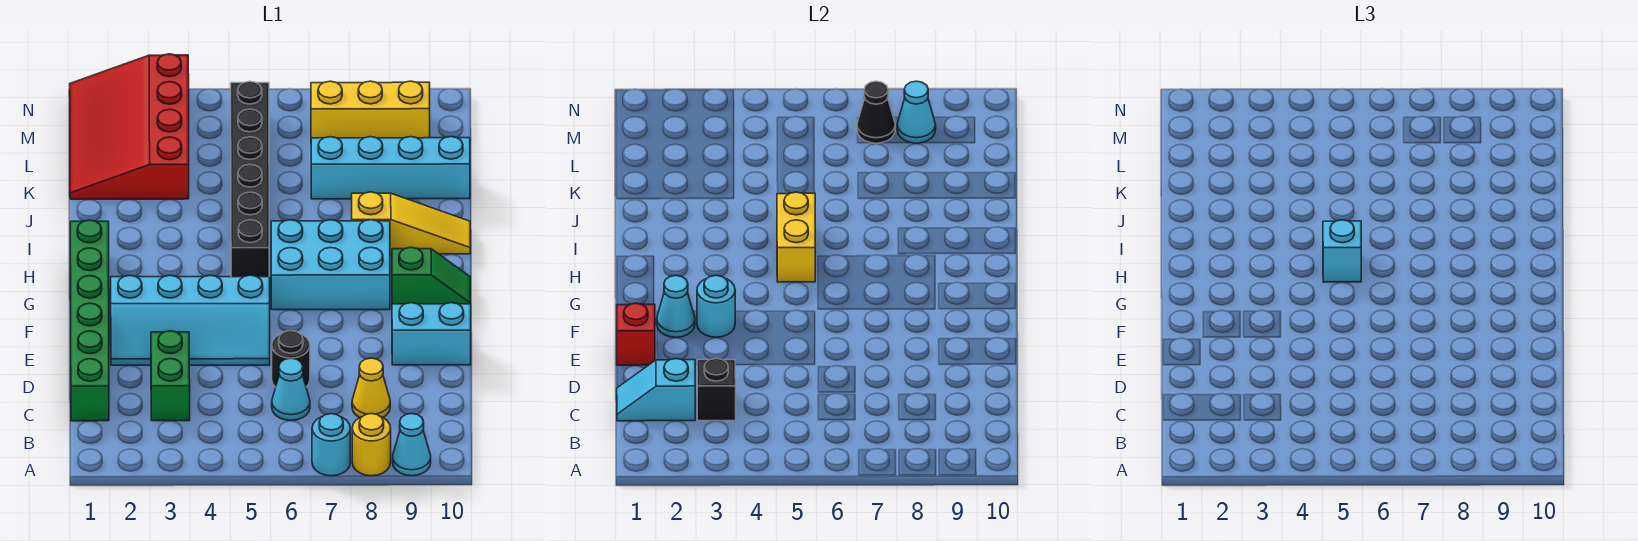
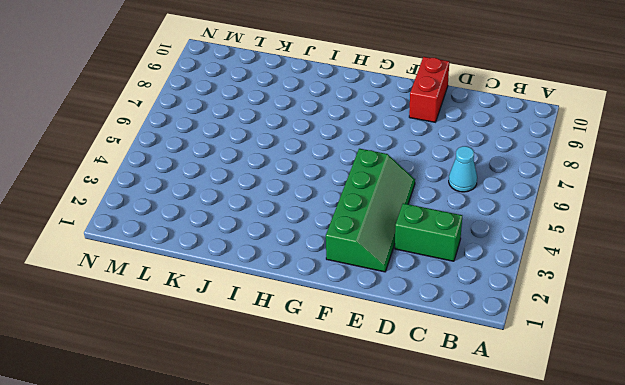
green 2x4 slope [326,149,415,272] -> cyan 2x4 slope [111,275,270,365]
red 1x2 brick [409,57,449,122] -> cyan 1x2 brick [392,303,471,365]
none -> cyan 1x1 round brick [312,414,350,476]
none -> yellow 1x1 round brick [352,414,391,476]
none -> cyan 1x1 cone [393,414,431,476]

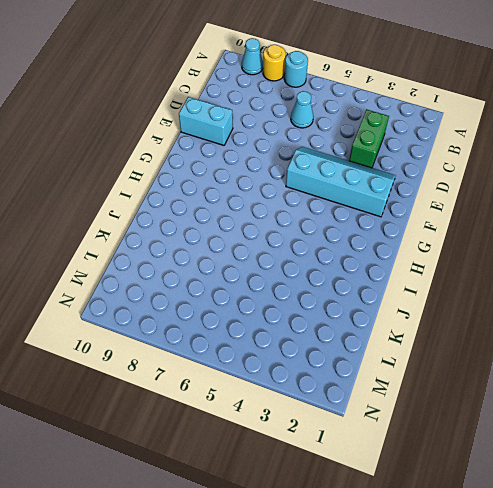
none -> green 1x6 brick [70,220,109,421]
none -> yellow 1x1 cone [352,358,390,418]
none -> black 1x1 round brick [272,331,310,387]

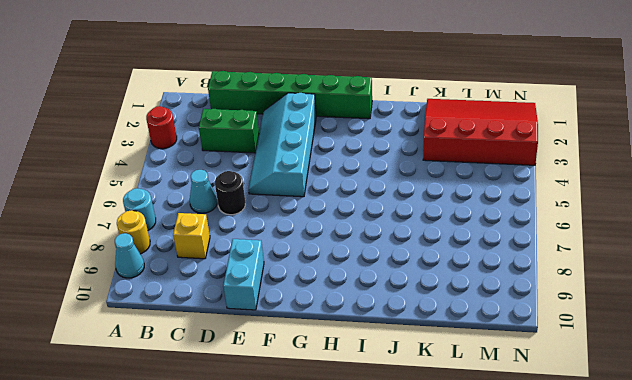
red 1x1 round brick [146,106,177,149] -> none
yellow 1x1 brick [173,213,210,259] -> yellow 1x1 cone [352,358,390,418]
none -> cyan 2x3 brick [271,220,390,310]
none -> green 1x2 slope [392,247,470,304]
none -> black 1x6 brick [231,81,269,277]

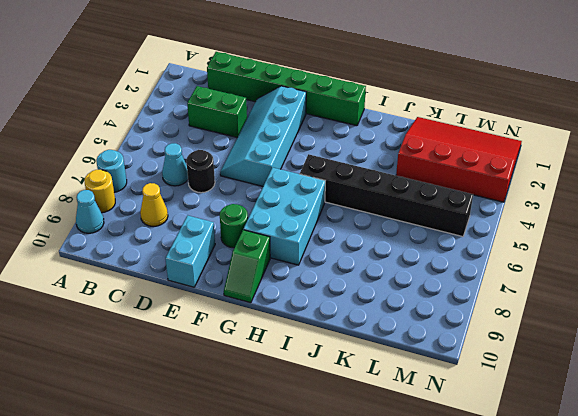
green 1x1 round brick [220,204,248,248] -> none
none -> yellow 1x3 slope [352,192,470,254]
none -> cyan 1x4 brick [311,137,470,199]
none -> yellow 1x3 brick [311,81,430,138]

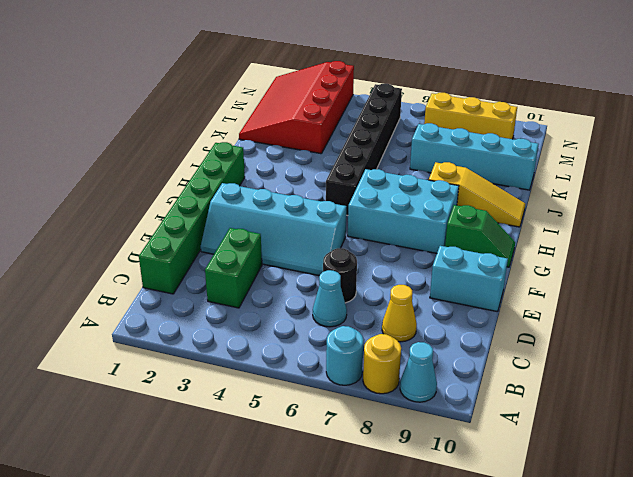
none -> cyan 1x2 slope [617,359,695,421]
none -> black 1x1 brick [697,358,736,421]
none -> red 1x1 brick [617,303,655,365]

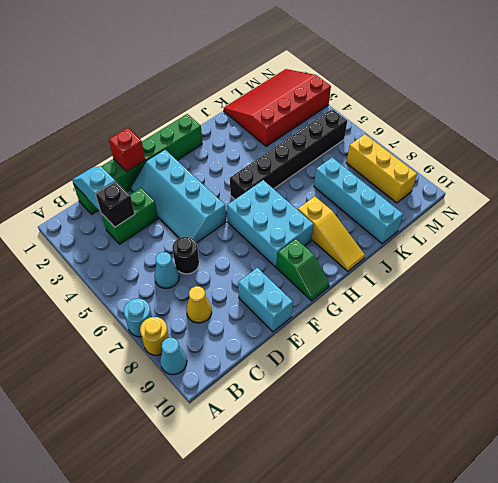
none -> cyan 1x1 cone [657,276,695,337]
none -> cyan 1x1 round brick [697,275,735,337]
none -> yellow 1x2 brick [777,192,815,282]

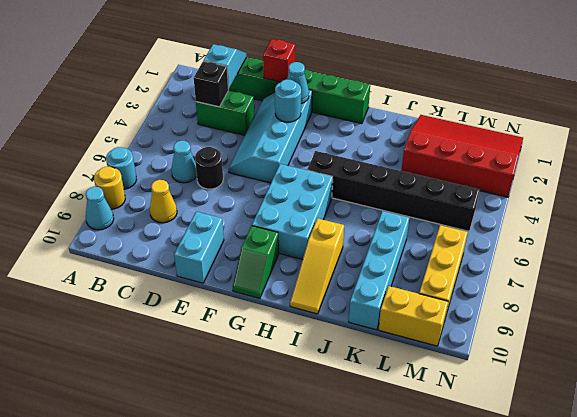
yellow 1x2 brick [378,286,448,346] -> yellow 1x2 brick moved to [777,192,815,282]
none -> black 1x1 cone [857,81,895,144]
none -> cyan 1x1 cone [897,81,936,143]
none -> cyan 1x1 brick [1323,220,1361,282]

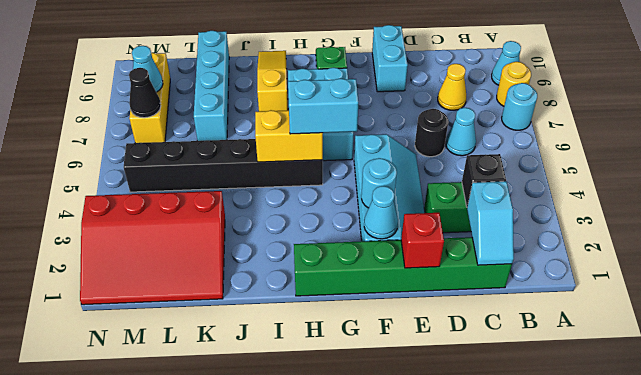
cyan 1x2 brick [288,78,358,134] -> cyan 1x1 brick [1323,220,1361,282]

